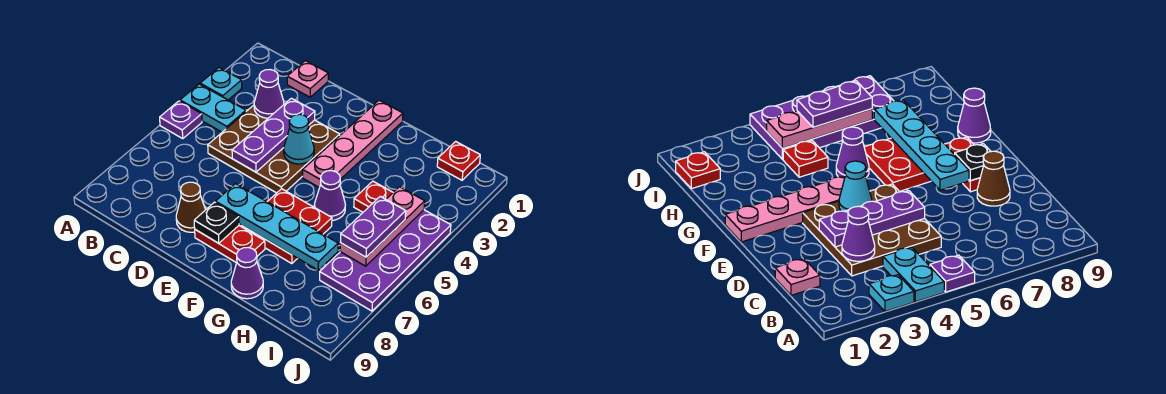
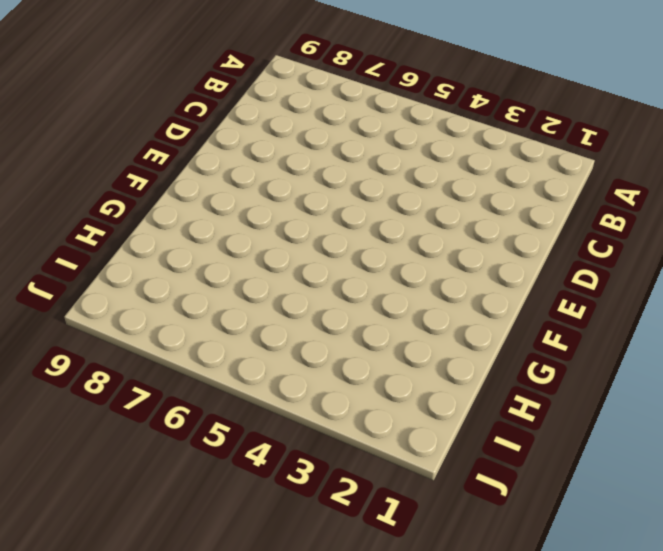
none -> cyan 1x1 plate [200,68,242,100]
none -> cyan 1x2 plate [180,84,246,132]
none -> purple 1x1 plate [160,101,202,138]

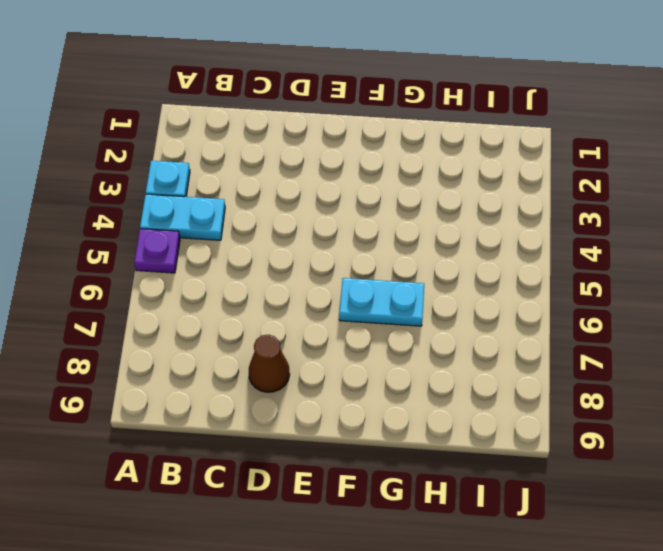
cyan 1x2 plate [339,278,424,326] -> red 2x2 plate [241,189,332,264]
none -> pink 1x1 plate [287,61,328,97]
none -> brown 3x3 plate [208,103,340,193]
none -> red 1x2 plate [195,226,265,263]

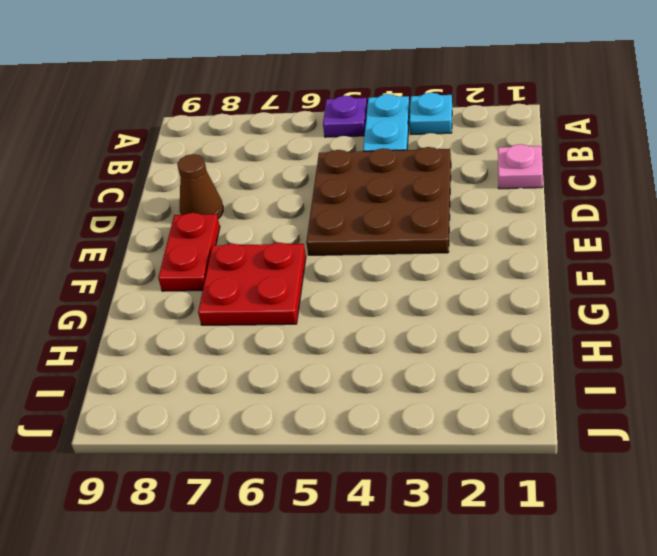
none -> pink 1x4 plate [303,100,403,188]
none -> purple 1x1 cone [314,171,345,220]
none -> purple 1x1 cone [231,247,263,299]

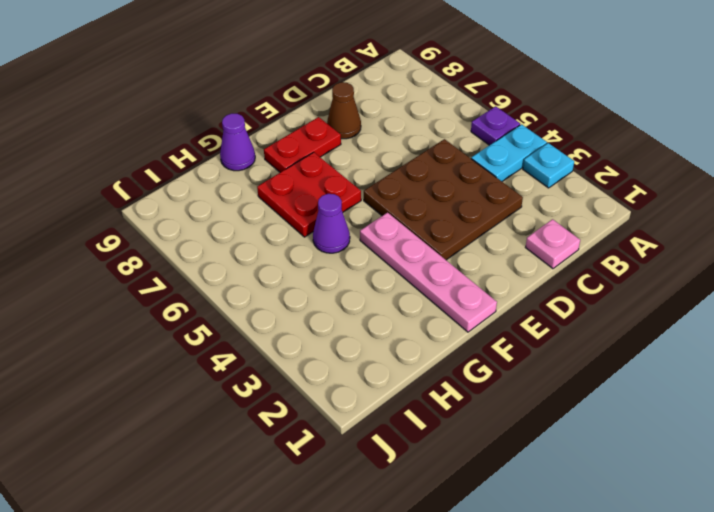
none -> red 1x1 plate [354,181,393,212]
none -> red 1x1 plate [437,141,480,180]
none -> purple 2x4 plate [320,210,451,311]

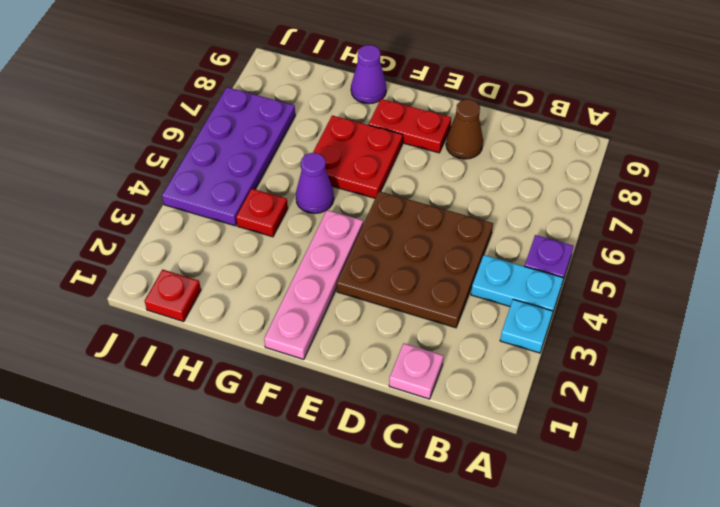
none -> purple 1x1 cone [254,70,284,118]
none -> purple 1x3 plate [232,98,315,172]
none -> cyan 1x1 cone [284,114,314,164]

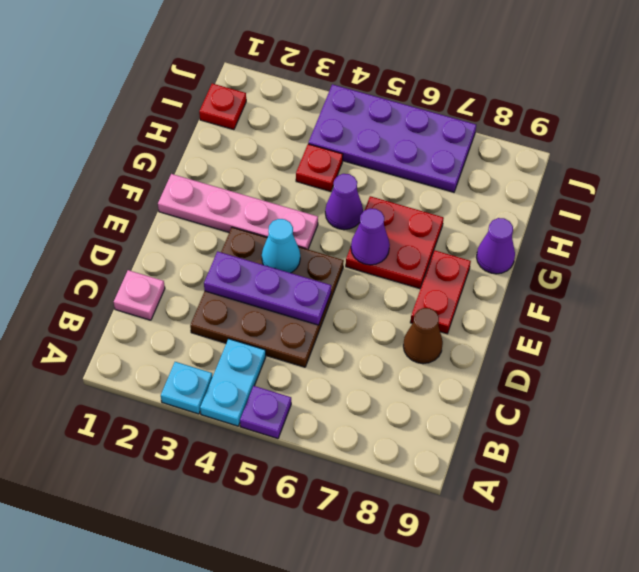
purple 1x1 cone [351,209,390,265] -> purple 1x1 cone moved to [254,70,284,118]
none -> cyan 1x4 plate [216,184,338,270]
none -> black 1x1 plate [194,202,239,243]
none -> pink 1x3 plate [340,187,425,266]

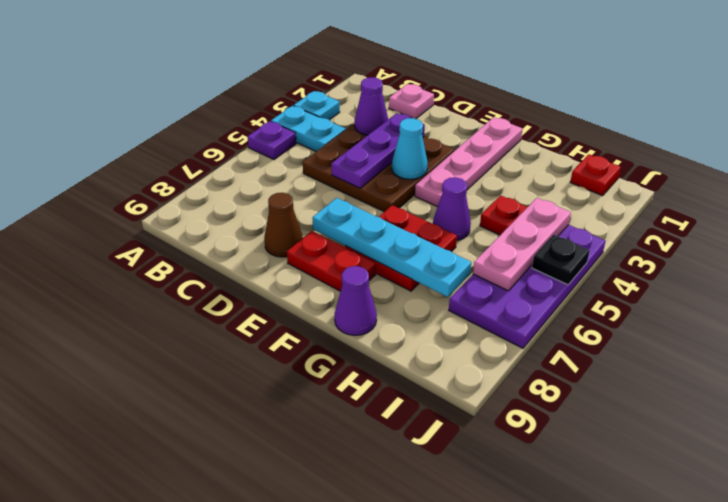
black 1x1 plate [532,235,590,285] -> black 1x1 plate moved to [194,202,239,243]
none -> purple 1x2 plate [340,196,406,257]

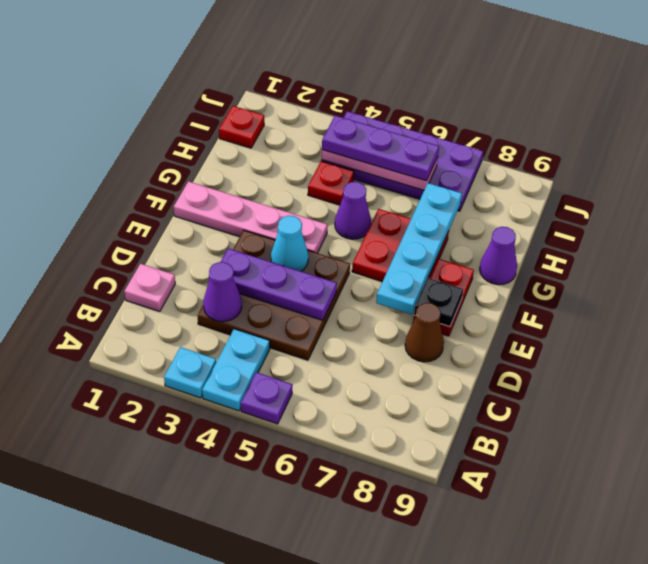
purple 1x3 plate [322,116,439,181] -> purple 1x2 plate [340,196,406,257]

